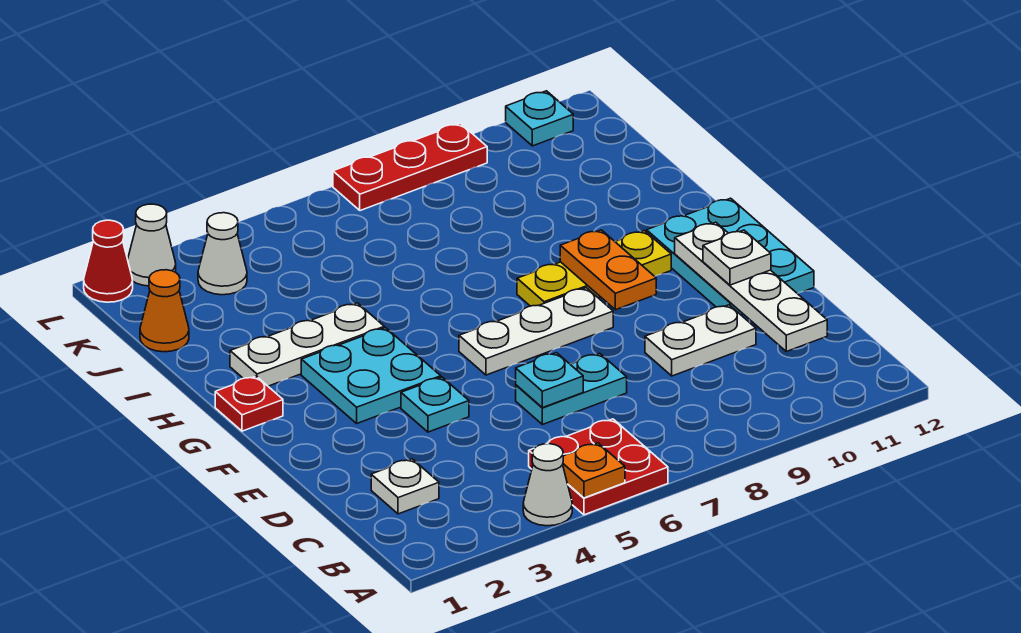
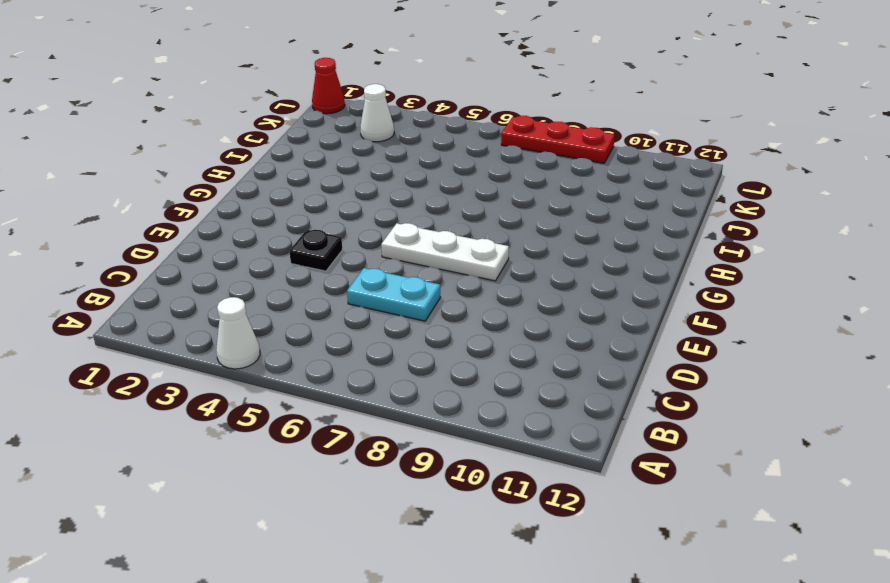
black 1x1 plate [289,230,343,271] -> cyan 1x1 plate [401,377,469,432]
none -> red 2x2 plate [529,419,668,515]
none -> white 1x1 plate [371,459,439,514]
none -> white 1x2 plate [645,305,756,376]

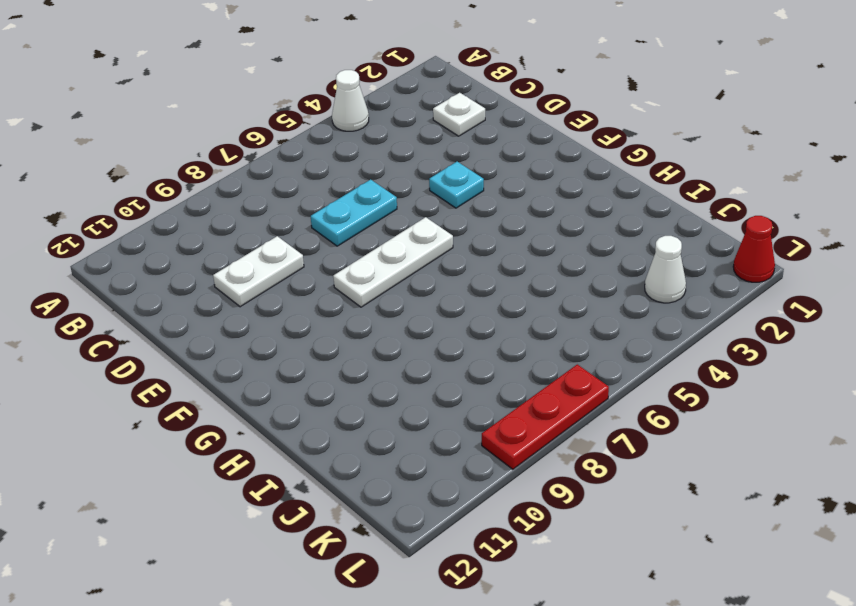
none -> red 2x2 plate [529,419,668,515]
none -> cyan 2x3 plate [647,198,814,315]
none -> cyan 2x2 plate [301,328,441,423]

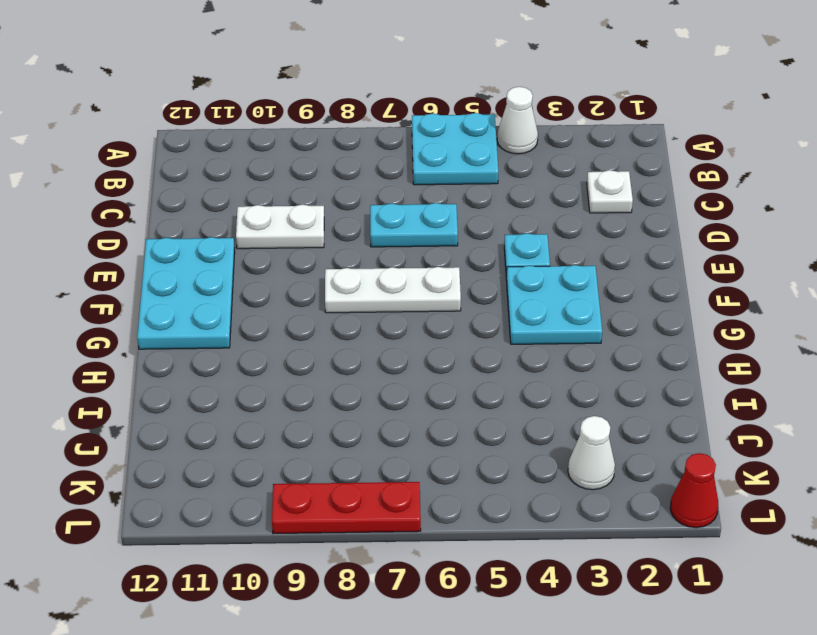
cyan 2x2 plate [412,113,498,185] -> red 2x2 plate [529,419,668,515]
none -> red 1x1 plate [215,376,283,431]
none -> yellow 1x3 plate [517,231,671,306]
none -> white 1x3 plate [230,303,384,386]

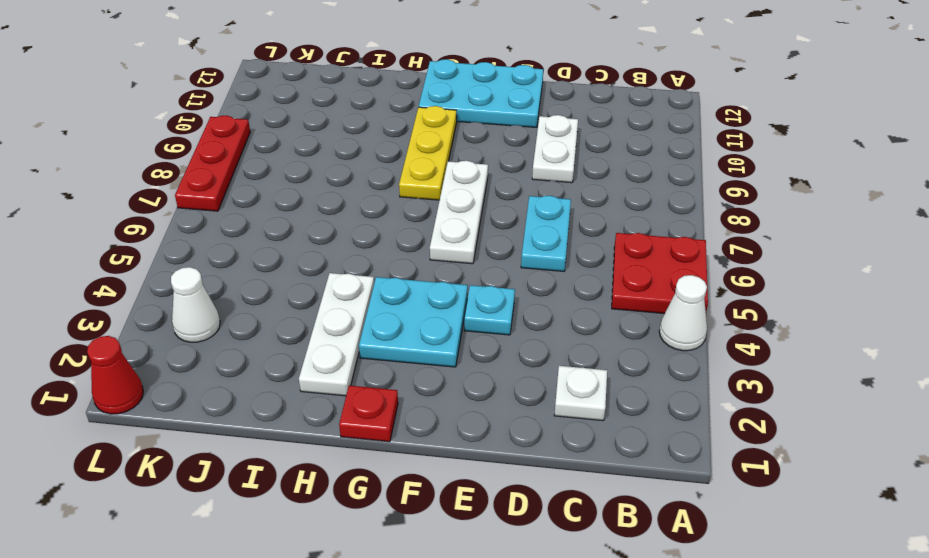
none -> orange 1x1 cone [140,270,189,352]
none -> white 1x1 cone [128,204,176,286]
none -> cyan 1x1 plate [506,91,573,146]

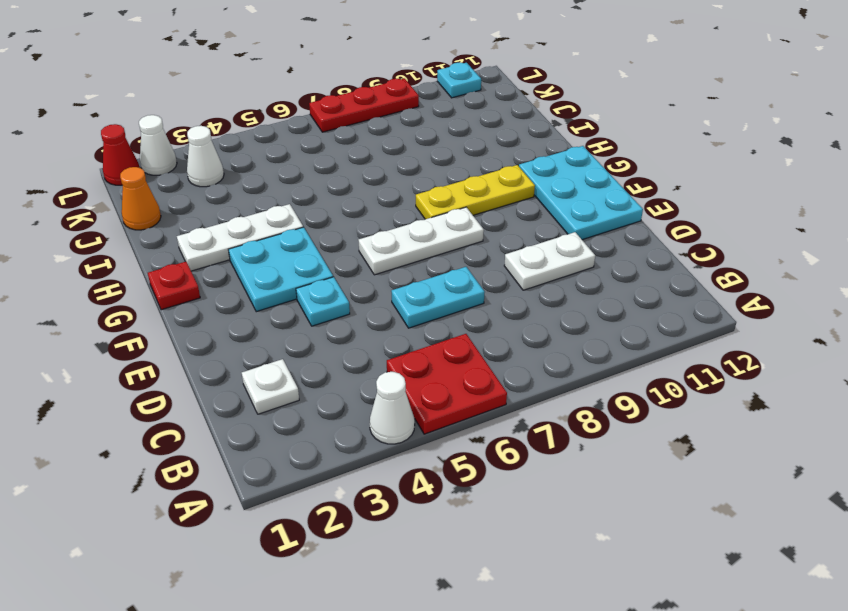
none -> orange 1x1 plate [563,443,625,498]
none -> white 1x4 plate [675,222,827,351]
none -> cyan 1x1 plate [516,353,583,408]

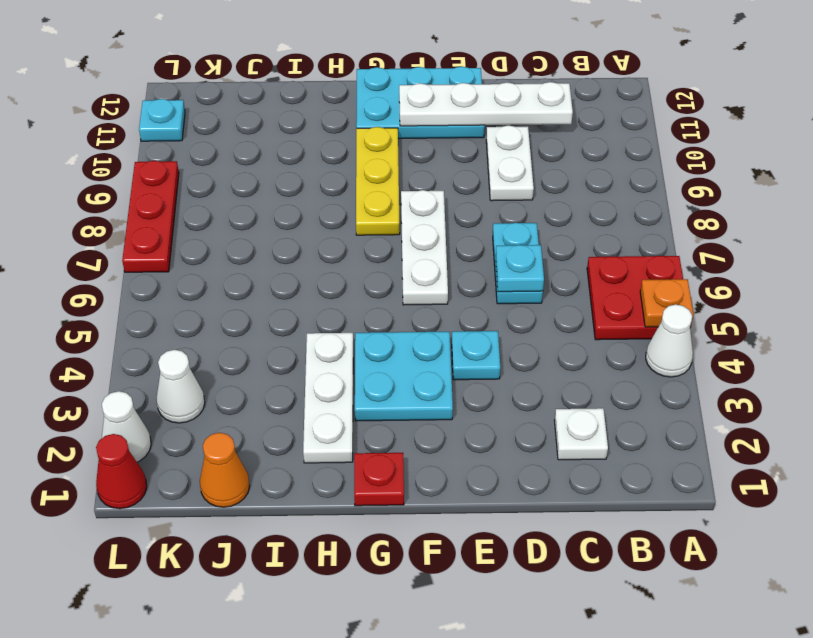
none -> orange 1x2 plate [560,230,656,310]
none -> white 1x1 plate [703,230,771,285]

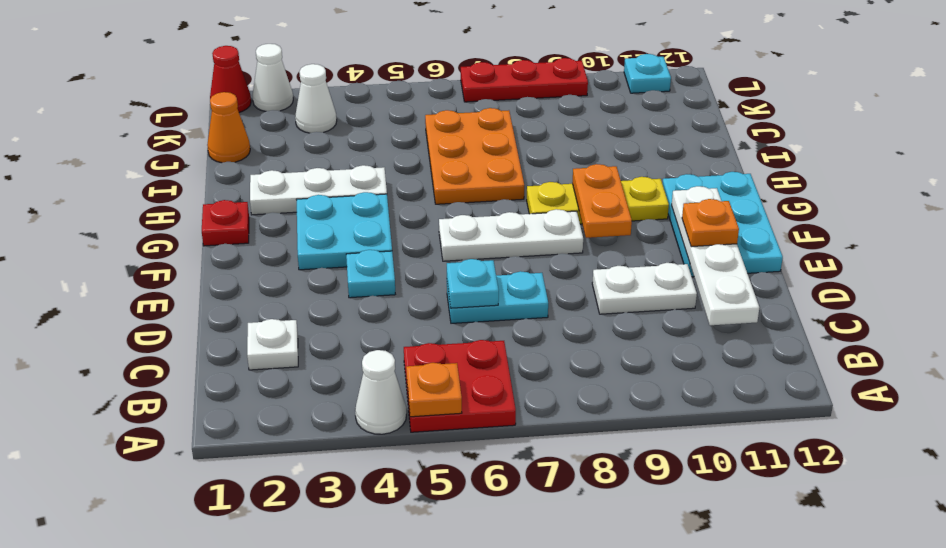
orange 1x1 plate [682,199,739,247] -> white 1x1 plate [703,230,771,285]
orange 2x3 plate [425,108,524,204] -> none

